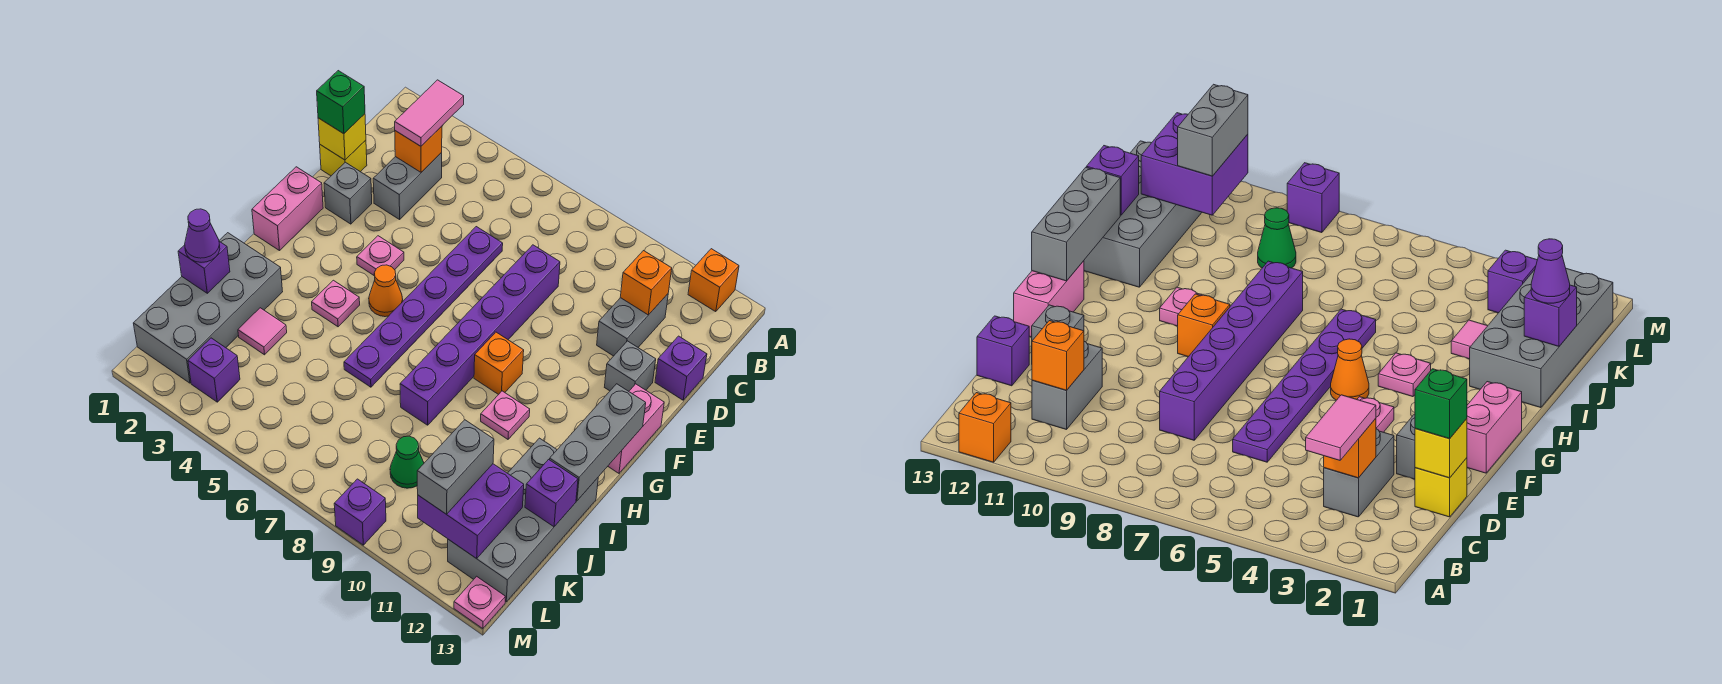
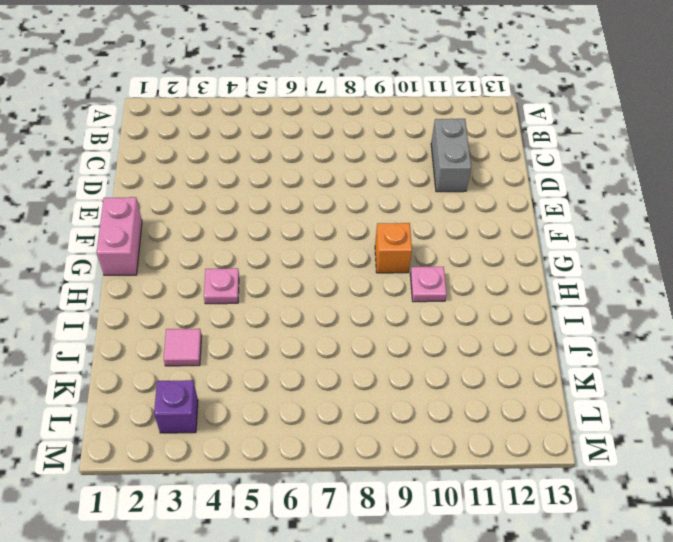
none -> orange 1x1 brick [688,249,739,312]
none -> grey 1x2 brick [373,153,442,219]
none -> yellow 1x1 brick [320,140,367,176]
none -> purple 1x6 plate [344,227,503,387]

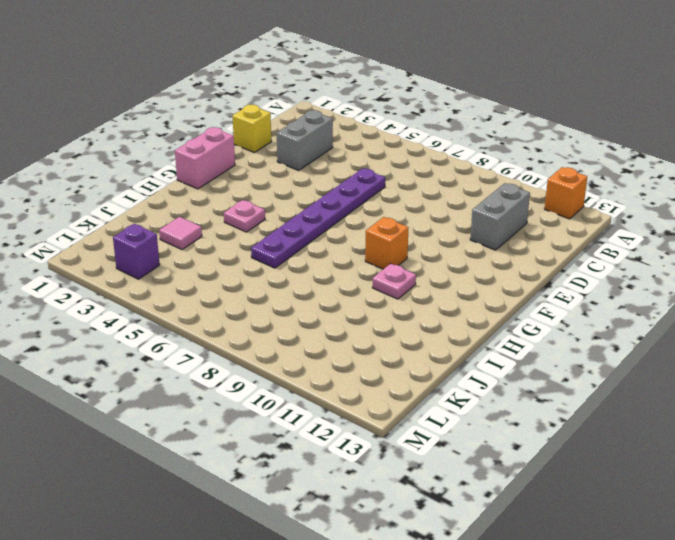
none -> purple 1x6 brick [400,245,560,425]
none -> purple 1x1 brick [655,336,707,400]
none -> grey 1x1 brick [324,162,372,224]
none -> grey 1x1 brick [605,341,656,391]

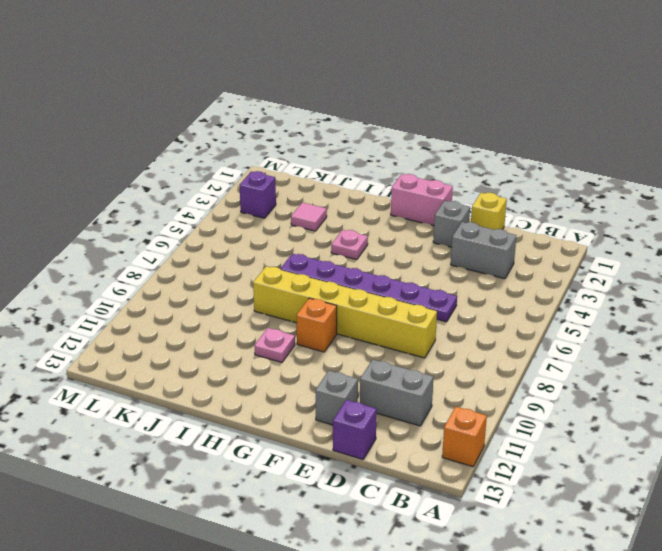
yellow 1x6 brick [253,266,437,358] -> purple 1x6 brick [400,245,560,425]
none -> pink 1x1 plate [357,236,404,275]
none -> pink 1x2 brick [608,384,664,473]
none -> orange 1x1 cone [369,265,403,317]
none -> grey 2x4 brick [133,233,283,383]

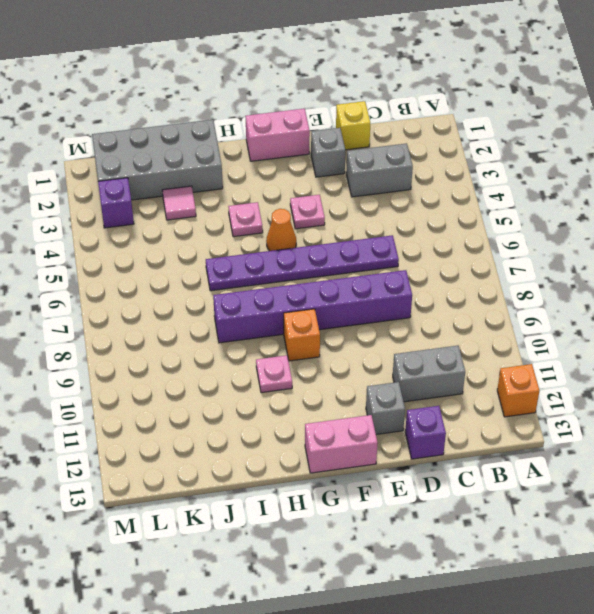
none -> grey 2x4 brick [448,438,598,602]
none -> green 1x1 cone [390,436,424,488]
none -> purple 1x1 brick [334,479,386,545]
none -> pink 1x1 plate [454,576,506,629]

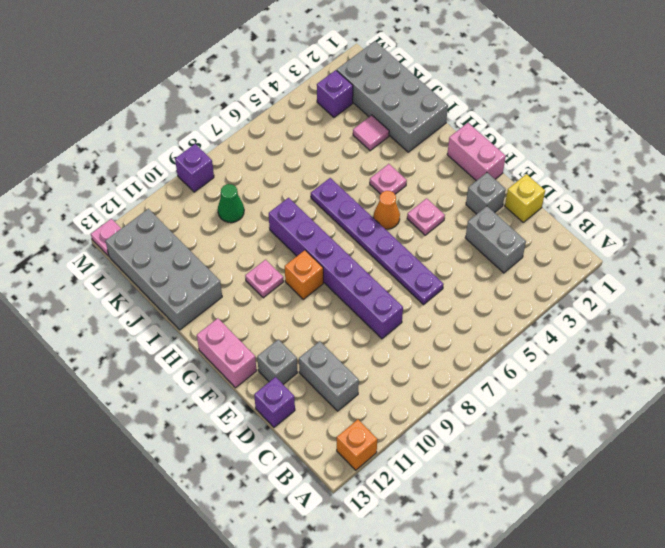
none -> orange 1x1 brick [395,126,442,172]
none -> orange 1x1 brick [620,251,672,315]
none -> yellow 1x1 brick [318,114,366,160]
none -> grey 1x3 brick [550,384,646,501]

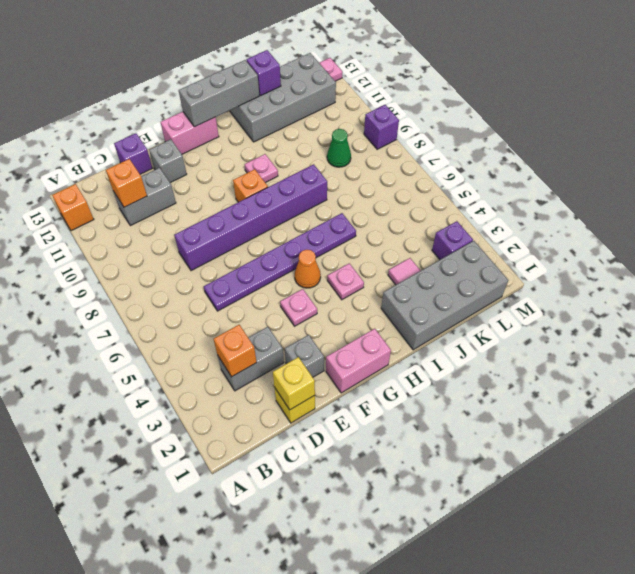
none -> purple 1x1 brick [178,241,230,293]
none -> purple 2x2 brick [418,464,524,559]
none -> pink 1x2 tile [395,80,464,146]
none -> green 1x1 brick [317,71,365,134]

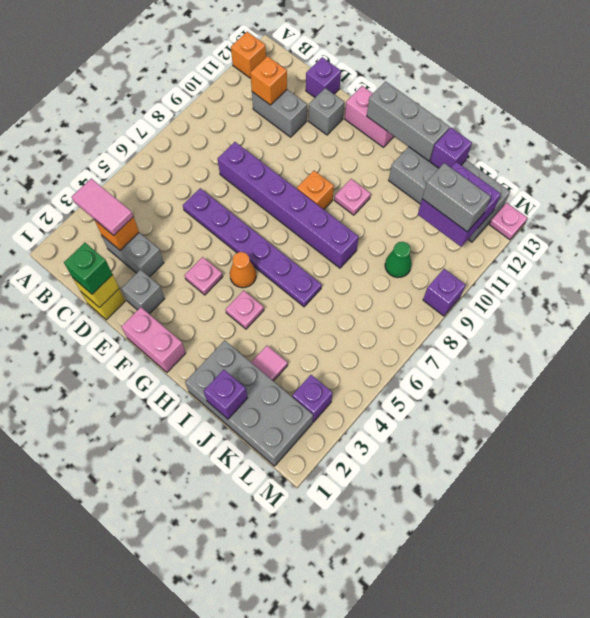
none -> purple 1x1 cone [185,209,220,262]

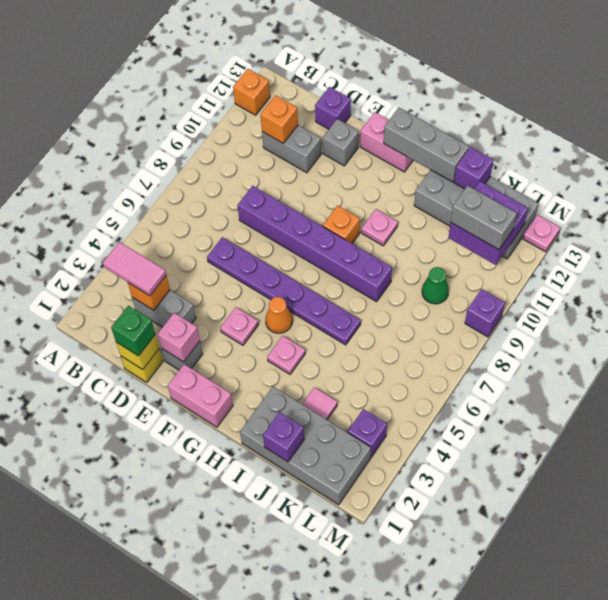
pink 1x1 brick [158,313,200,362] -> none
none -> purple 1x1 cone [185,209,220,262]

